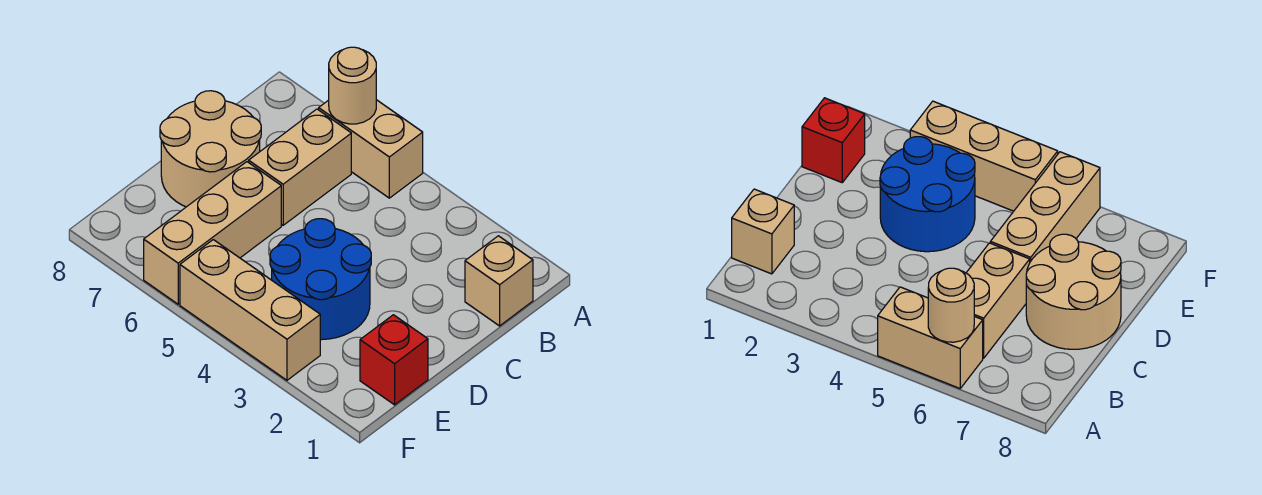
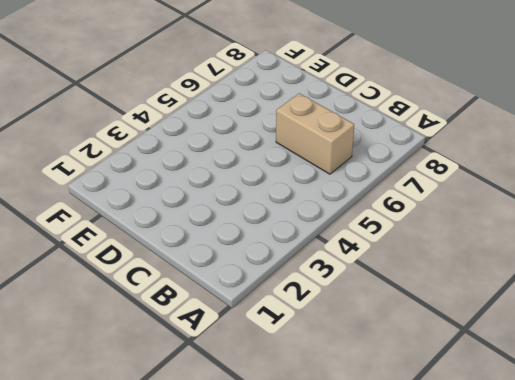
none -> tan 1x2 brick [319,100,423,198]
none -> tan 1x1 brick [465,236,533,326]

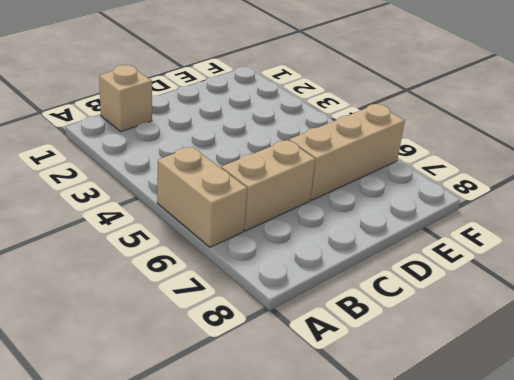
none -> tan 2x2 round brick [160,91,261,207]
none -> blue 2x2 round brick [270,219,371,340]

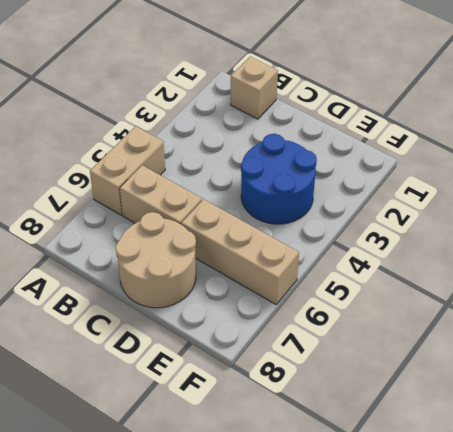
none -> red 1x1 brick [360,315,428,405]
none -> tan 1x3 brick [180,240,320,380]

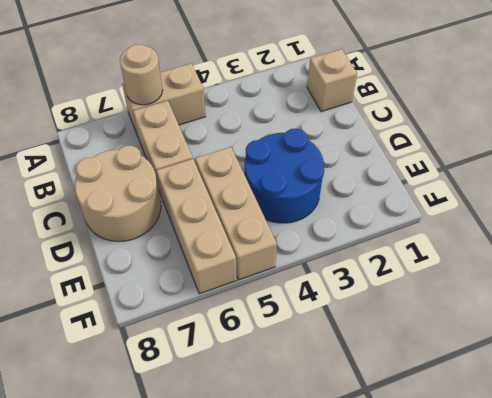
tan 1x3 brick [195,147,277,280] -> tan 1x3 brick turned to [180,240,320,380]
none -> red 1x1 brick [360,315,428,405]

